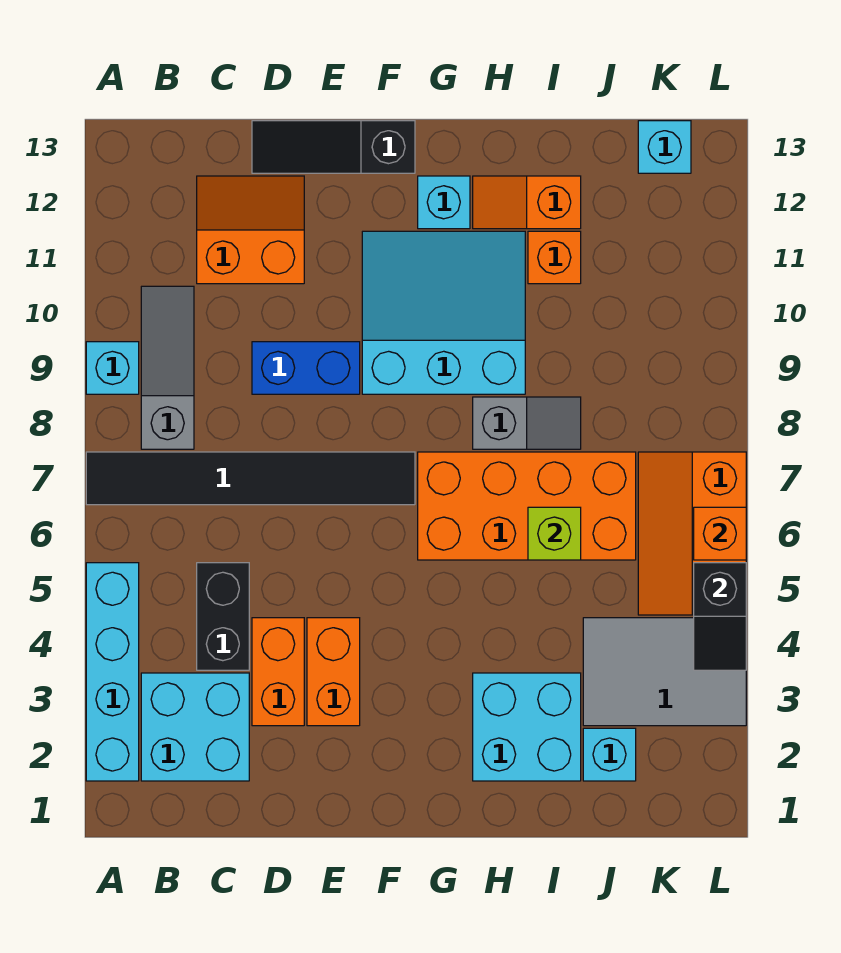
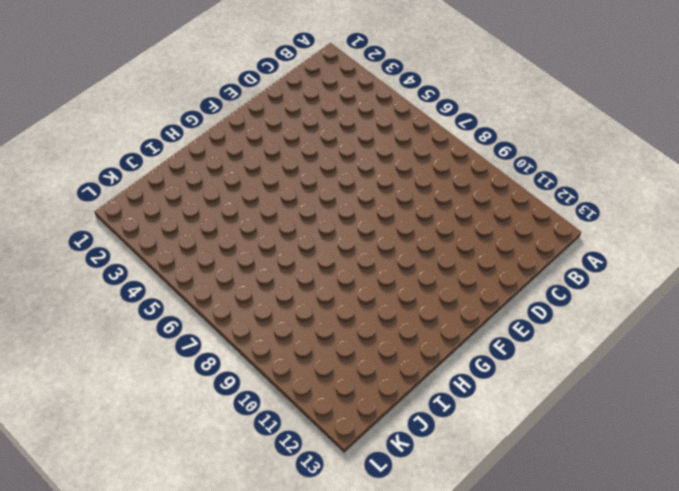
none -> cyan 1x4 brick [86,563,139,781]
none -> black 1x6 tile [86,452,415,505]
none -> cyan 1x1 brick [86,342,139,394]

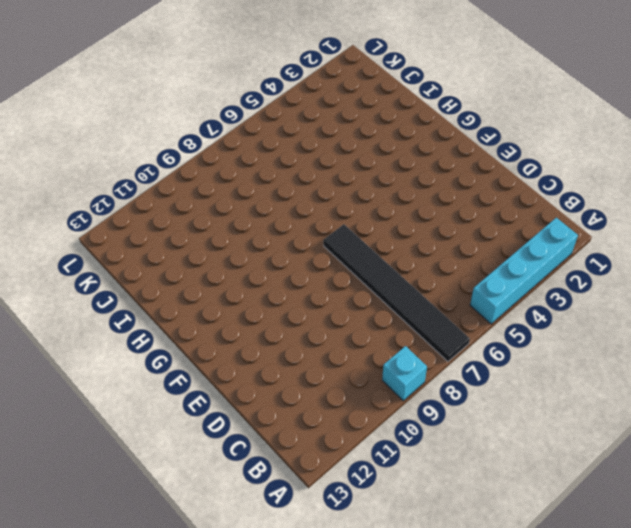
none -> cyan 2x2 brick [141,673,249,781]
none -> grey 1x3 slope [141,286,194,449]
none -> black 1x2 brick [197,563,249,670]

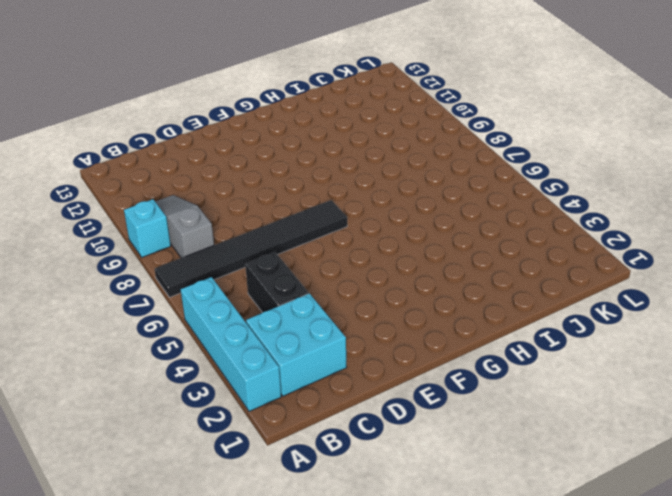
none -> orange 2x2 slope [197,176,304,284]
none -> orange 1x2 brick [252,618,304,726]
none -> blue 1x2 brick [252,342,360,394]

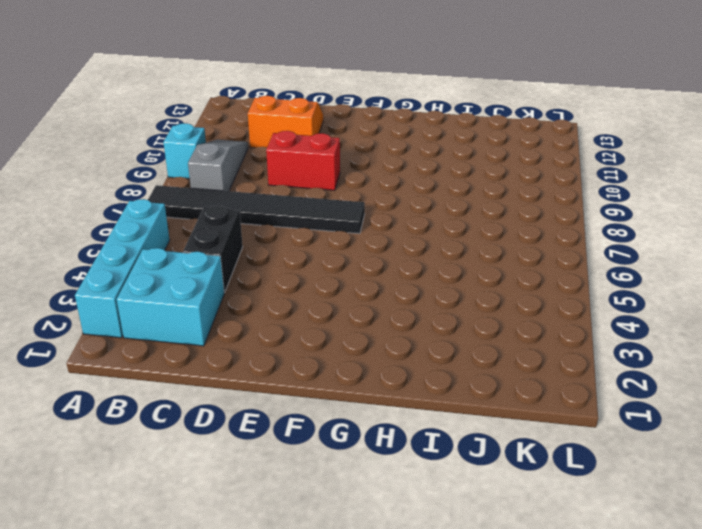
red 1x2 brick [266,131,340,190] -> blue 1x2 brick [252,342,360,394]
none -> orange 1x2 brick [252,618,304,726]
none -> black 1x3 slope [252,121,415,173]
none -> orange 1x2 brick [307,618,360,726]

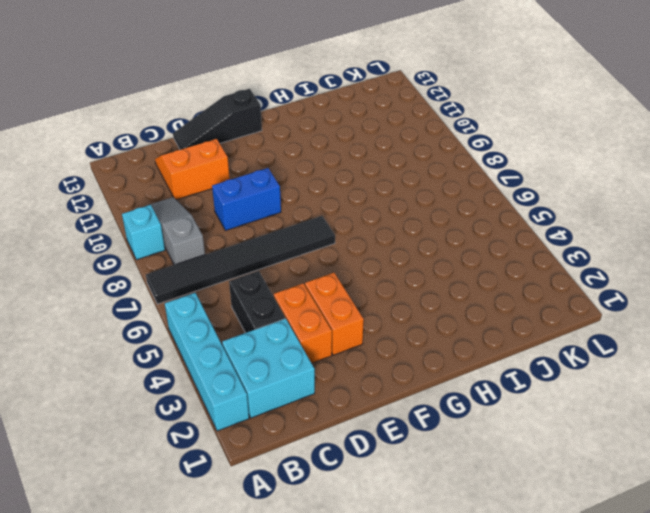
none -> cyan 3x3 slope [362,231,525,394]
none -> orange 2x4 brick [418,452,636,560]
none -> cyan 1x1 brick [418,176,470,229]

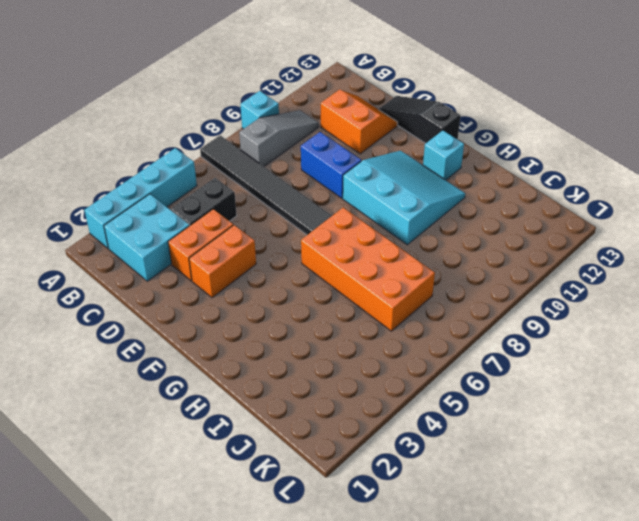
none -> cyan 2x2 brick [473,673,581,781]
none -> grey 1x2 slope [473,397,581,449]
none -> orange 1x2 slope [473,176,581,229]

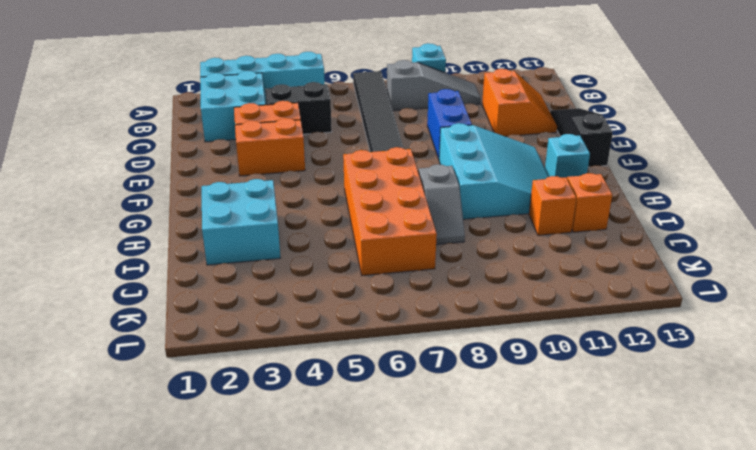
none -> cyan 1x1 brick [583,728,636,781]
none -> grey 2x3 tile [583,618,746,726]
none -> orange 2x3 slope [638,452,746,615]

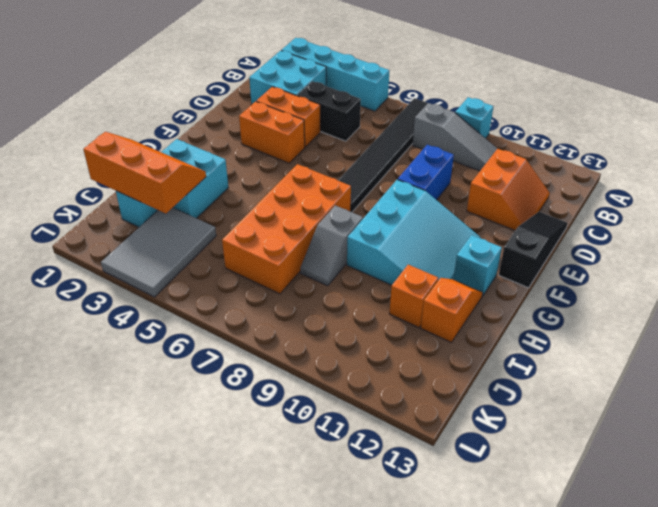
orange 2x3 slope [83,132,206,213] -> orange 2x3 slope moved to [638,452,746,615]
none -> cyan 1x1 brick [638,121,691,173]
none -> lime 1x1 brick [528,507,581,560]
none -> black 1x2 slope [694,563,746,670]

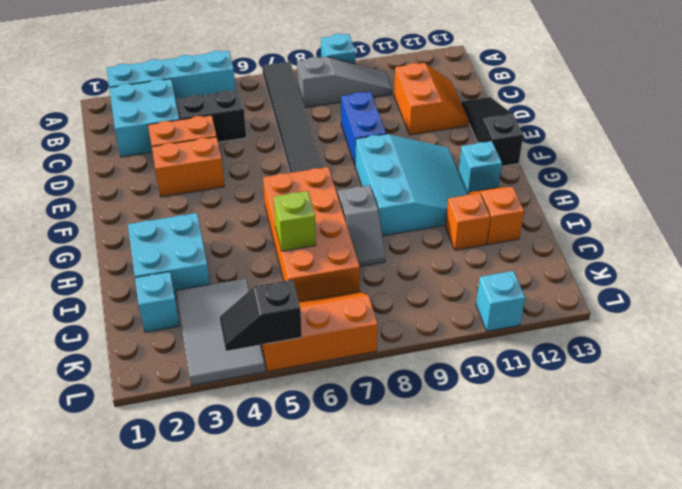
cyan 1x1 brick [476,271,525,331] -> cyan 1x1 brick moved to [638,121,691,173]
none -> orange 1x1 brick [694,507,746,560]

